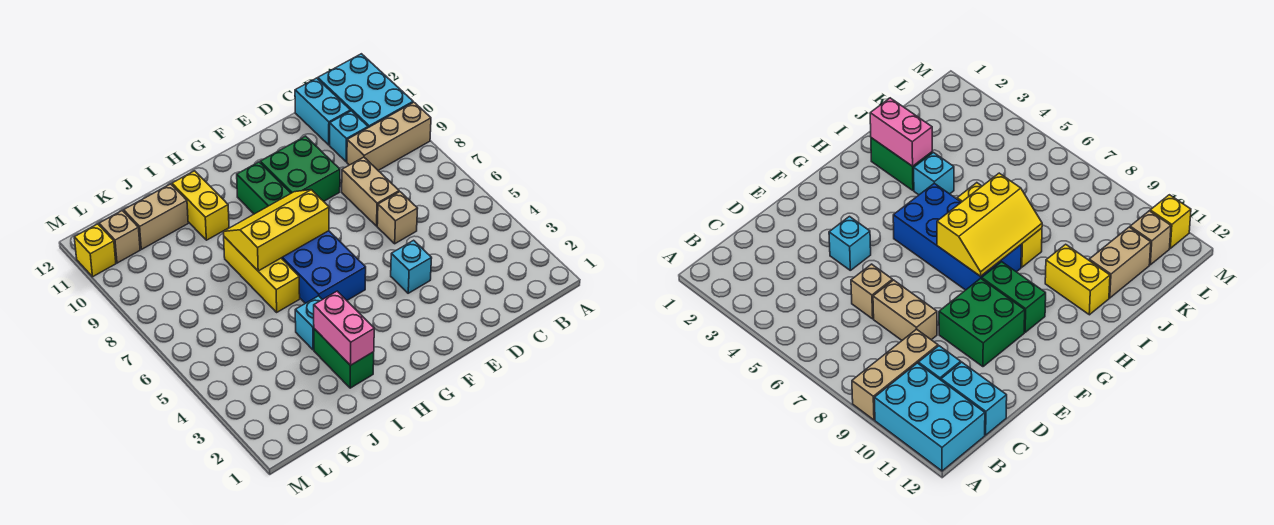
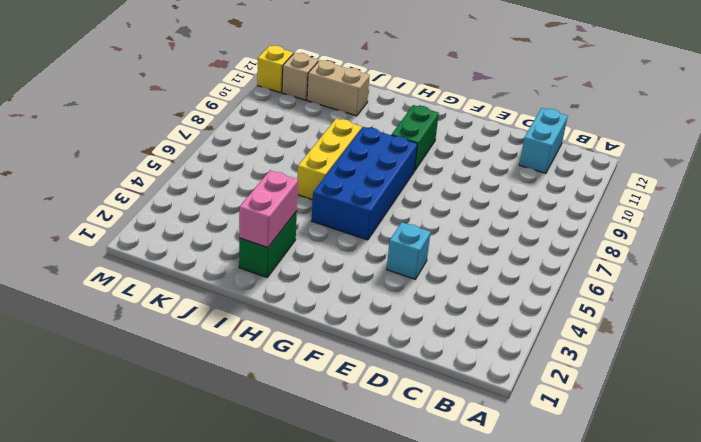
none -> tan 1x3 brick [347,102,431,170]
none -> cyan 2x3 brick [318,54,413,128]
none -> cyan 1x1 brick [330,111,368,162]

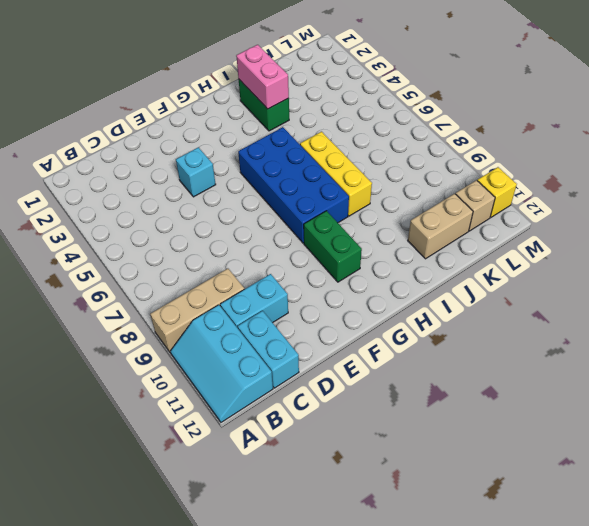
cyan 2x3 slope [171,305,273,422] -> cyan 2x3 brick [318,54,413,128]
cyan 1x2 brick [220,274,288,328] -> cyan 1x1 brick [330,111,368,162]
none -> tan 1x1 brick [377,192,418,244]
none -> tan 1x2 brick [342,157,399,226]
none -> green 2x2 brick [260,136,340,201]

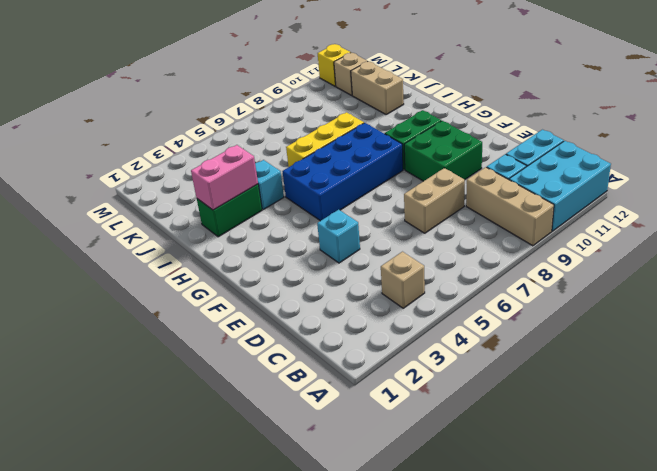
tan 1x1 brick [381,252,425,308] -> tan 1x1 brick moved to [377,192,418,244]
none -> yellow 1x2 brick [172,171,229,240]
none -> yellow 2x3 slope [223,190,329,271]

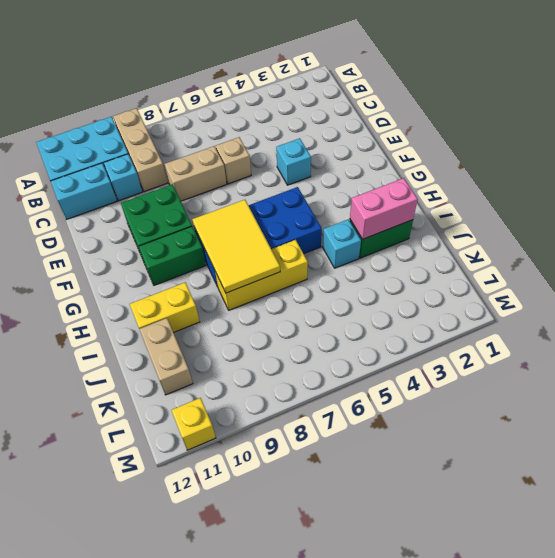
yellow 2x3 tile [192,200,280,293] -> yellow 2x3 slope [223,190,329,271]
none -> tan 1x1 brick [99,211,140,263]

